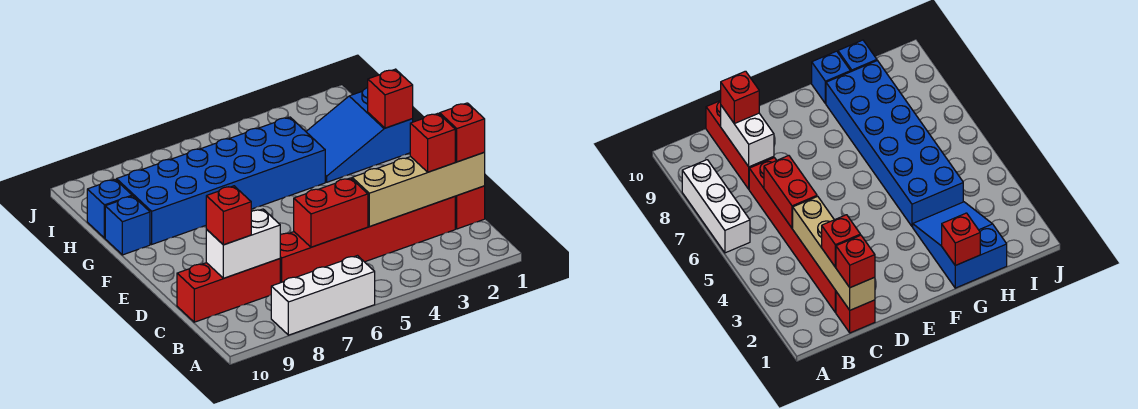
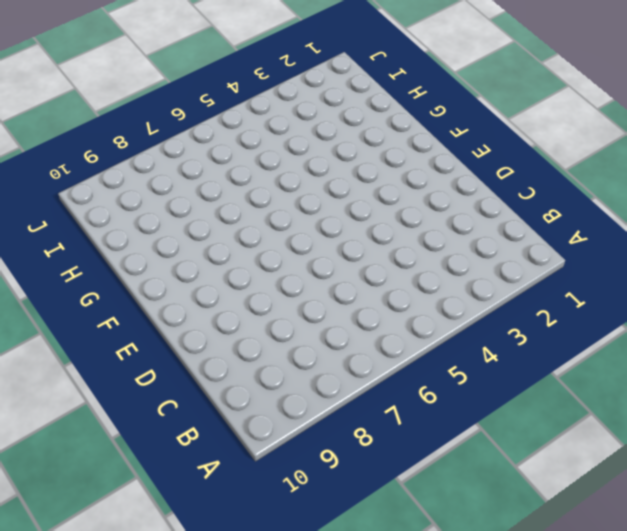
none -> white 1x3 brick [271,256,375,335]
none -> red 1x1 brick [455,186,485,229]
none -> red 1x6 brick [280,196,455,283]

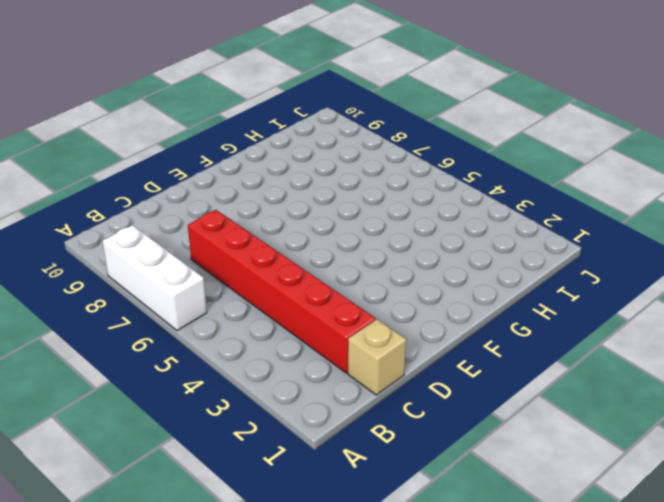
tan 1x1 brick [348,319,406,395] -> red 1x1 brick [455,186,485,229]
none -> red 1x3 brick [177,259,280,322]
none -> blue 2x3 slope [306,88,413,182]
none -> blue 2x6 brick [117,117,325,244]

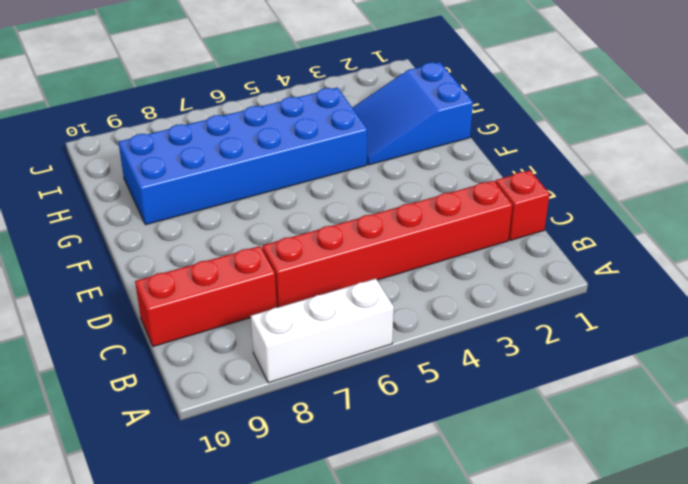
none -> blue 1x1 brick [105,196,150,255]
none -> blue 1x1 brick [87,179,132,238]
none -> tan 1x4 brick [352,153,485,227]

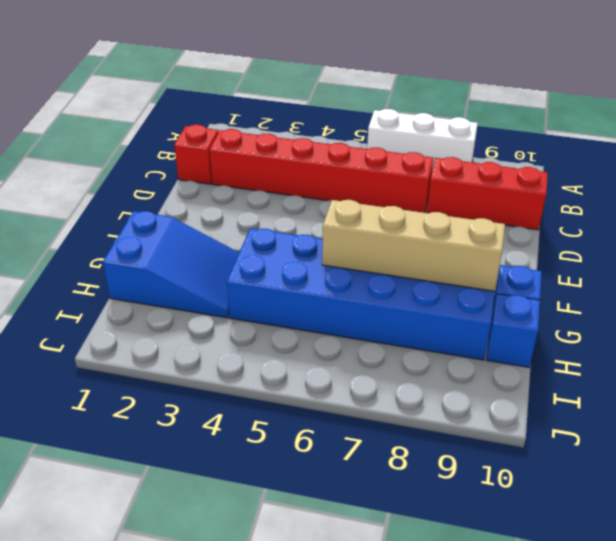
tan 1x4 brick [322,200,505,291] -> tan 1x4 brick moved to [352,153,485,227]
none -> red 1x2 brick [294,178,368,247]
none -> white 1x2 brick [206,209,280,278]
none -> red 1x1 brick [368,69,413,128]

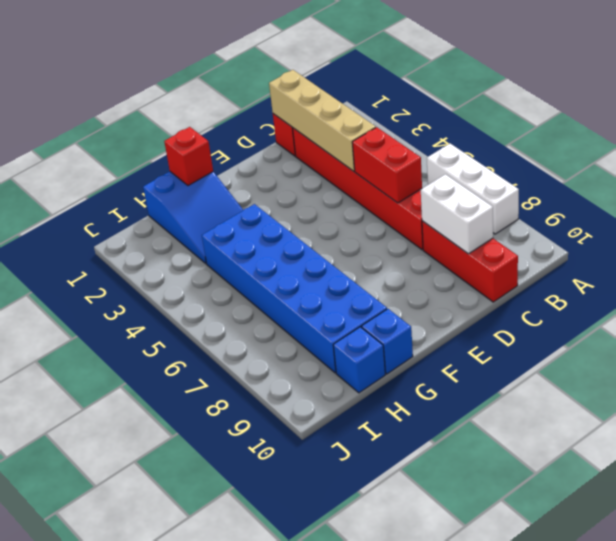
none -> red 1x1 brick [440,103,485,162]
none -> red 1x1 brick [410,113,455,172]
none -> red 1x1 brick [206,186,251,245]

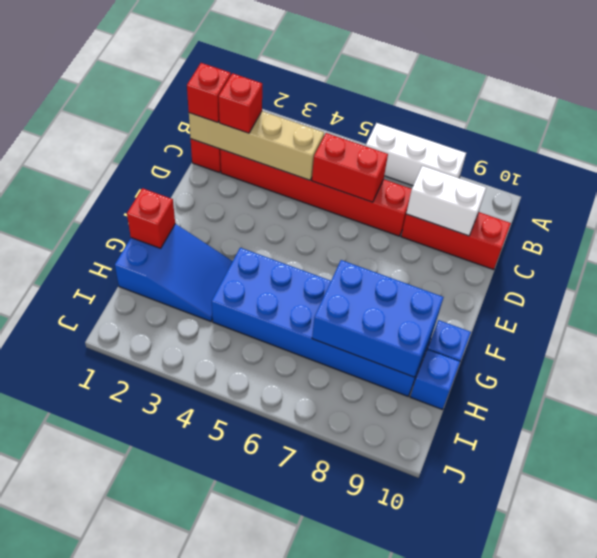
blue 2x3 brick [312,260,444,377] -> none
none -> red 1x1 brick [206,186,251,245]

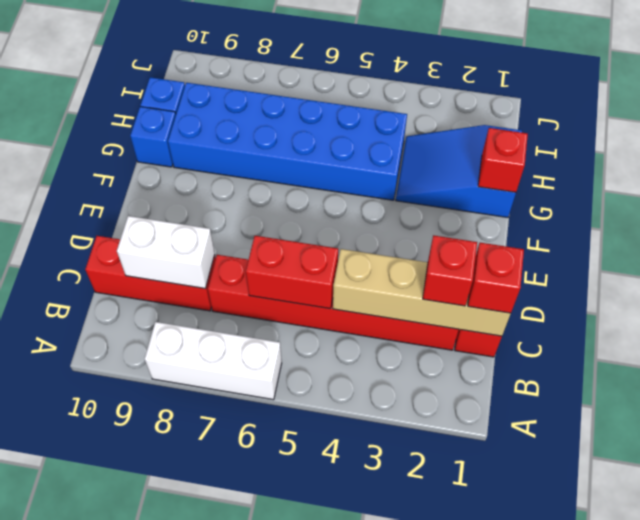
none -> red 1x1 brick [206,186,251,245]

